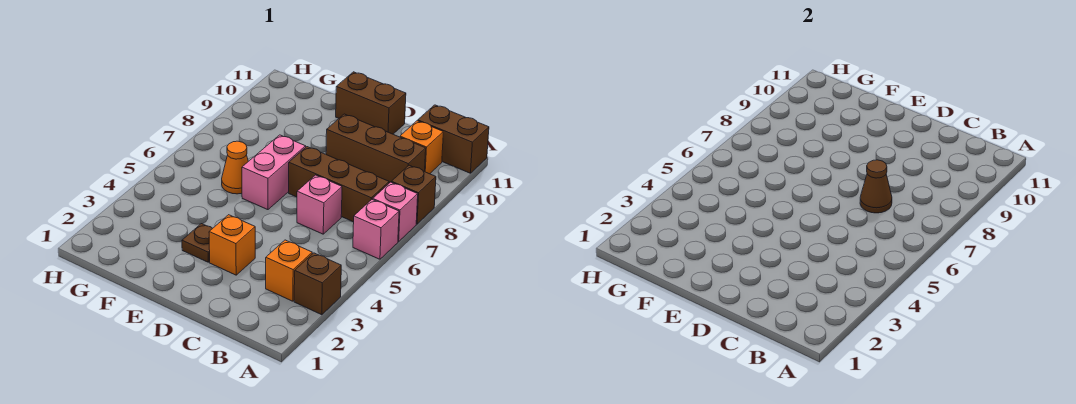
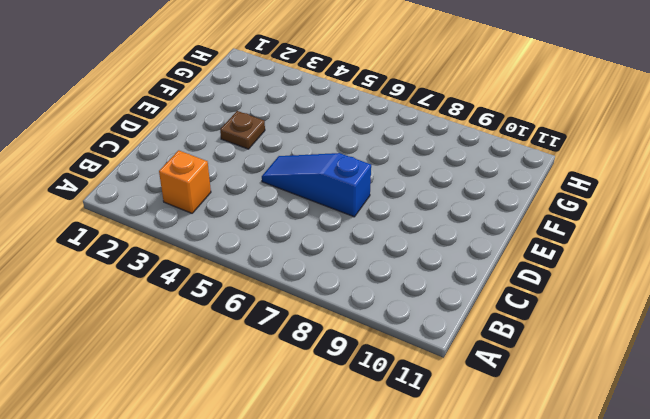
blue 1x3 slope [262,153,371,217] -> brown 1x3 brick [289,147,389,222]
none -> brown 1x1 brick [294,253,341,315]
none -> pink 1x1 brick [353,199,399,259]
none -> pink 1x1 brick [373,182,418,242]

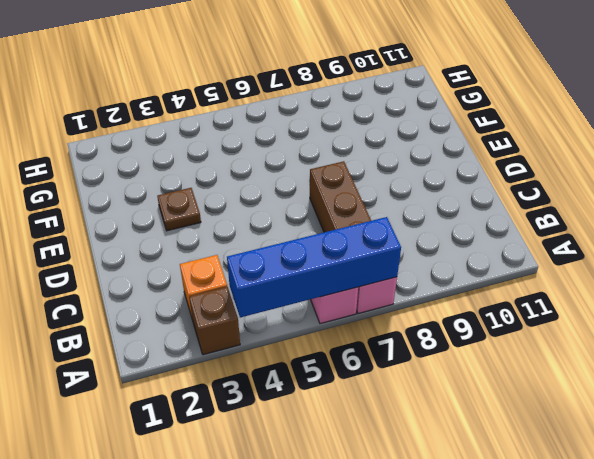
blue 1x4 brick [227,217,401,318] -> none
none -> brown 1x1 brick [391,165,436,224]
none -> brown 1x2 brick [418,105,489,173]
none -> brown 1x3 brick [326,114,426,183]

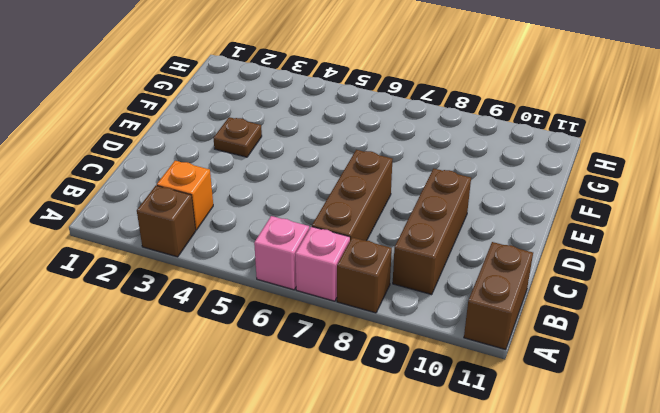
none -> orange 1x1 brick [400,121,443,174]
none -> pink 1x1 brick [297,175,342,234]
none -> orange 1x1 brick [209,215,255,275]

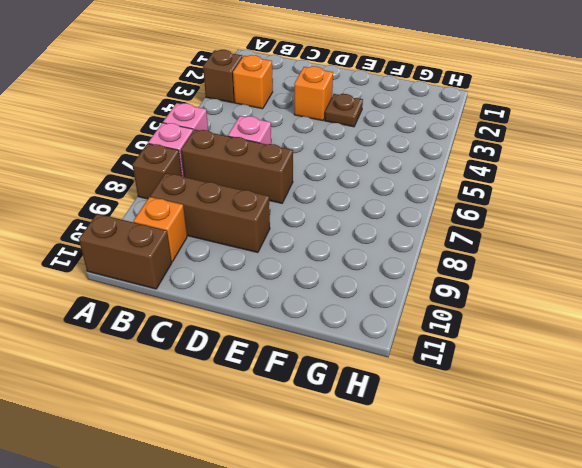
none -> brown 1x2 brick [336,72,406,134]
none -> pink 1x2 brick [242,135,306,210]
none -> orange 1x1 cone [222,141,248,194]

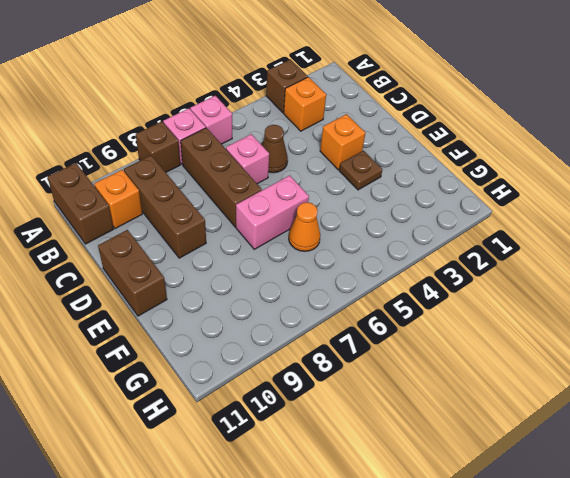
brown 1x1 cone [262,125,288,173] -> brown 1x1 cone moved to [860,160,892,213]

